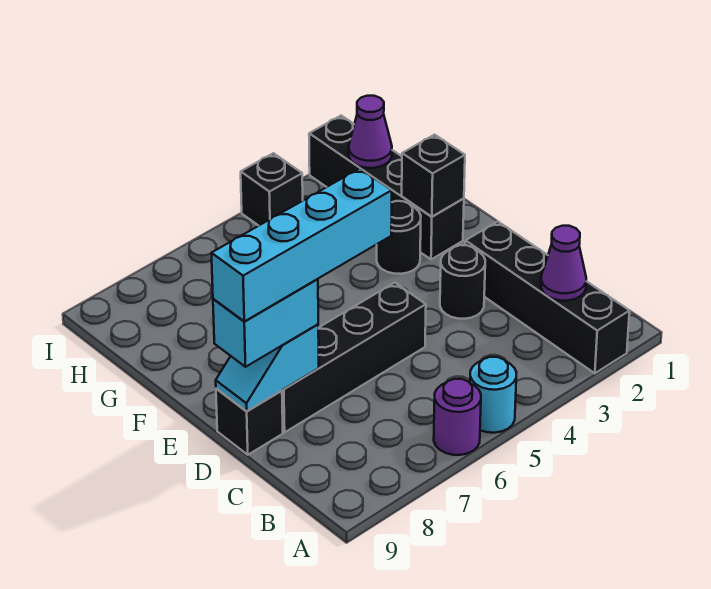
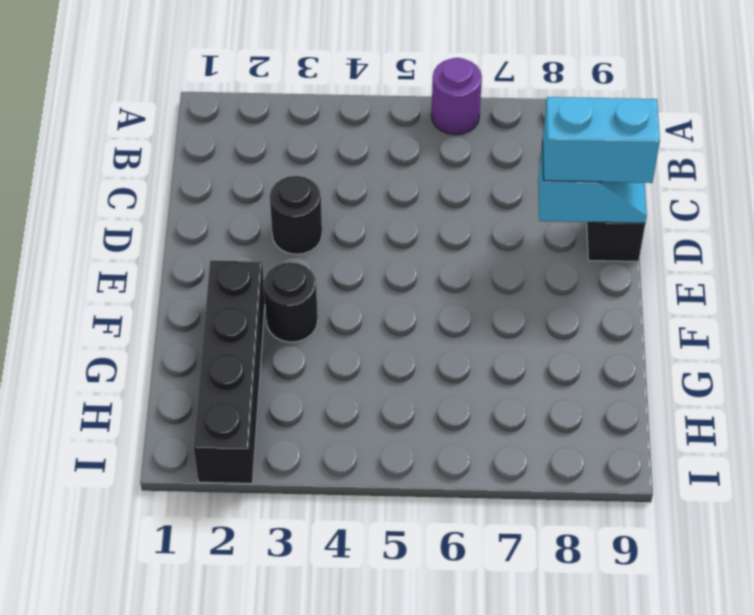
none -> black 1x4 brick [465,221,630,373]
none -> cyan 1x1 round brick [470,357,516,433]
none -> black 1x4 brick [282,283,426,432]

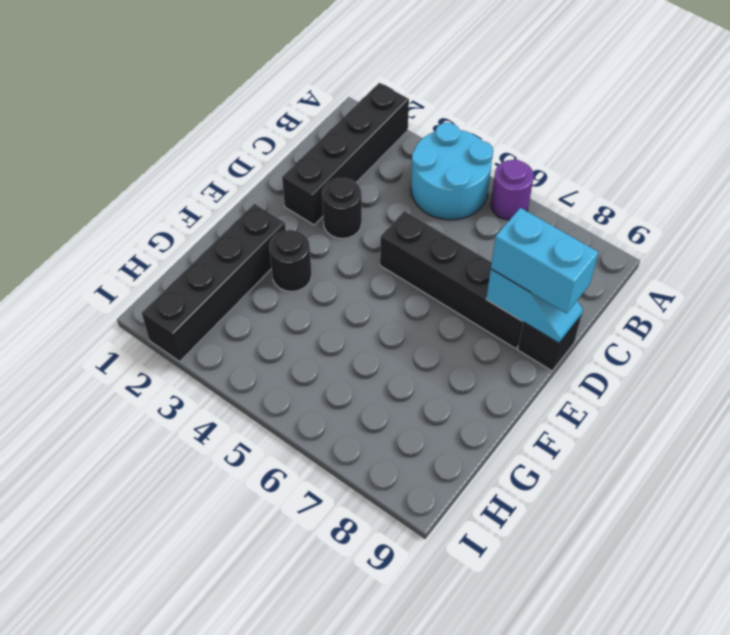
cyan 2x2 round brick [411,123,493,220] -> cyan 1x1 round brick [470,357,516,433]
none -> black 1x1 brick [241,153,303,226]
none -> purple 1x1 cone [541,226,586,301]
none -> black 1x1 brick [402,135,465,217]

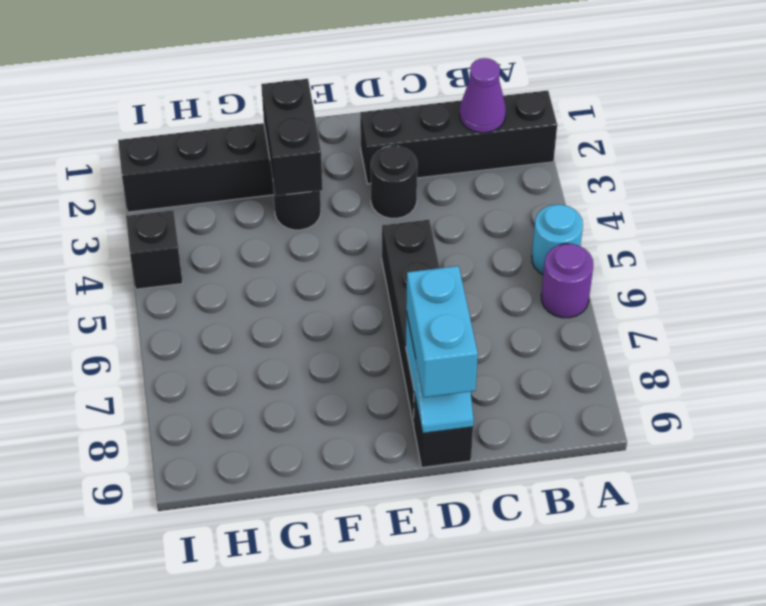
black 1x2 brick [261,79,323,196] -> black 1x1 brick [402,135,465,217]
none -> purple 1x1 cone [349,96,392,168]
none -> cyan 1x4 brick [211,169,392,321]

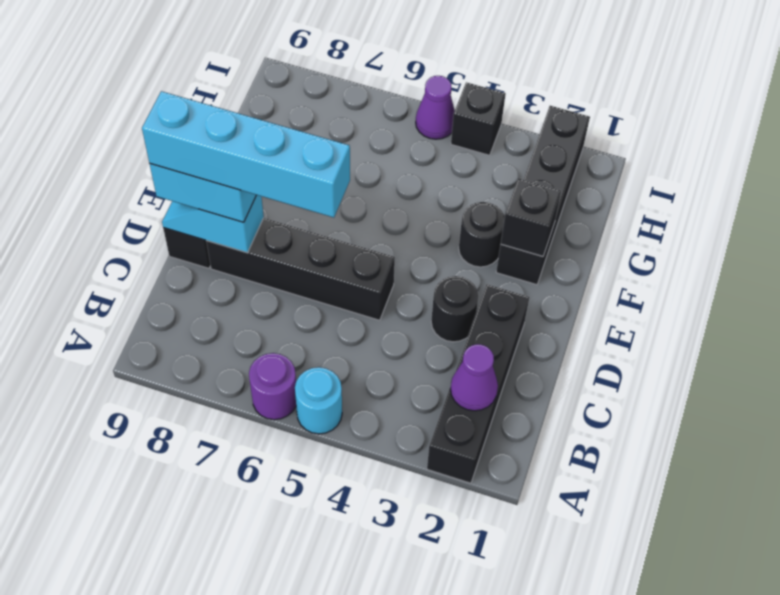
purple 1x1 cone [416,76,455,139] -> purple 1x1 cone moved to [349,96,392,168]

